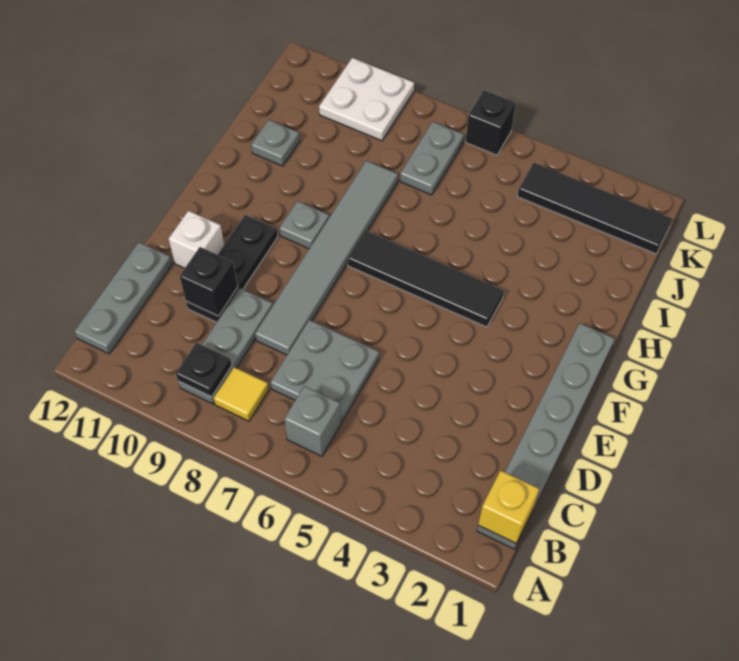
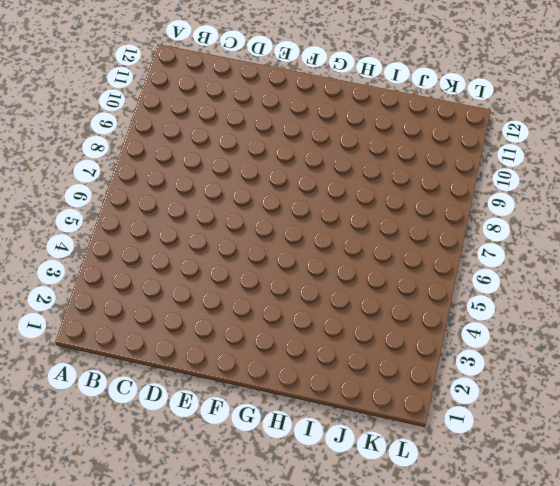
none -> grey 1x6 plate [477,323,615,549]
none -> grey 1x1 brick [284,386,341,456]
none -> yellow 1x1 tile [214,367,269,421]

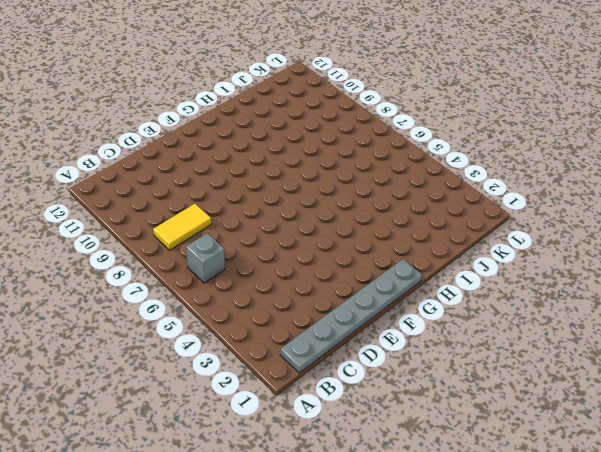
yellow 1x2 tile [153,204,211,250] -> yellow 1x1 tile [214,367,269,421]
none -> grey 1x3 plate [178,288,273,404]
none -> grey 1x3 plate [75,242,172,354]
none -> grey 2x2 plate [270,320,379,422]

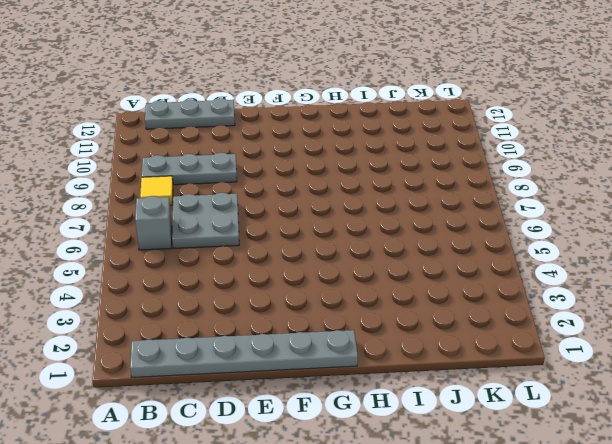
none -> grey 1x6 tile [255,161,398,355]
none -> black 1x3 plate [186,215,278,322]
none -> white 1x1 brick [169,211,224,268]

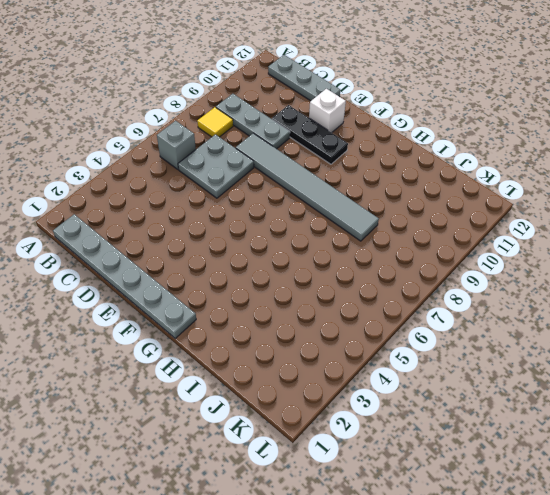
none -> black 1x4 tile [348,231,504,327]
none -> grey 1x1 plate [279,201,329,249]
none -> grey 1x1 plate [251,120,300,166]

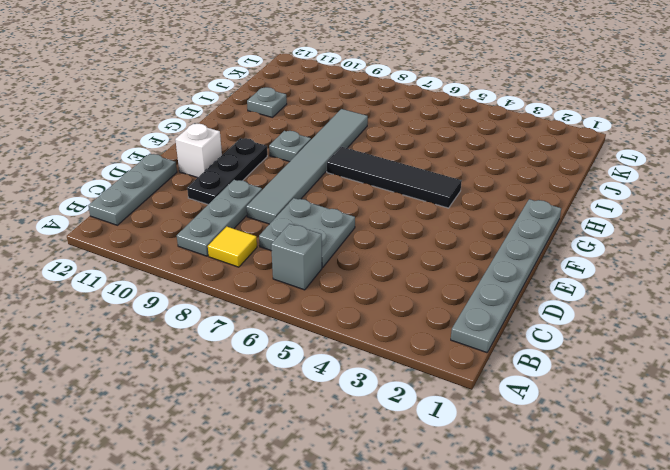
none -> grey 1x2 plate [400,122,464,195]
none -> black 1x4 tile [517,163,672,254]
none -> white 2x2 plate [319,58,414,141]

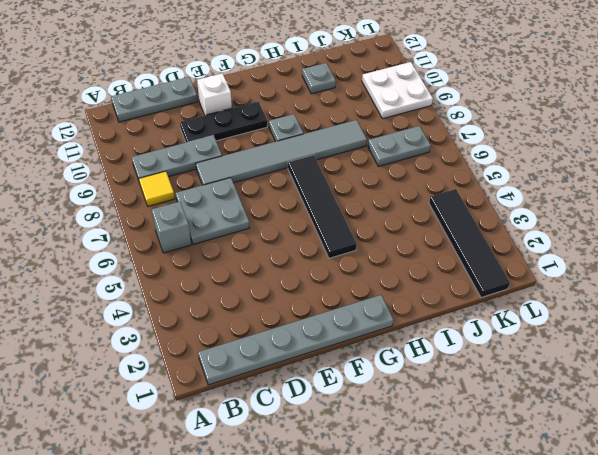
none -> black 1x1 brick [466,90,516,155]
none -> yellow 1x1 brick [478,471,539,543]
none -> black 1x1 plate [176,342,232,397]

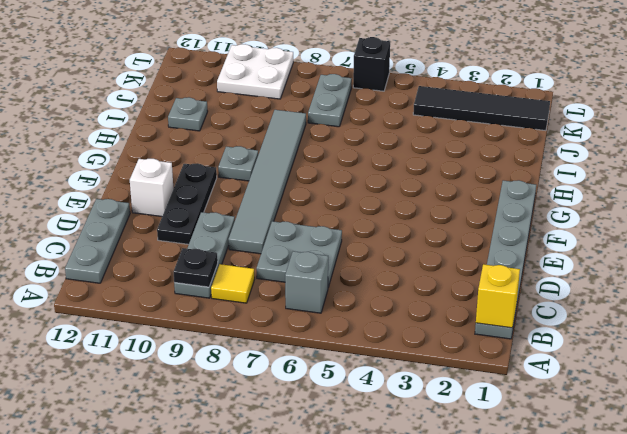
none -> black 1x4 tile [348,231,504,327]
none -> black 1x1 brick [180,247,238,316]

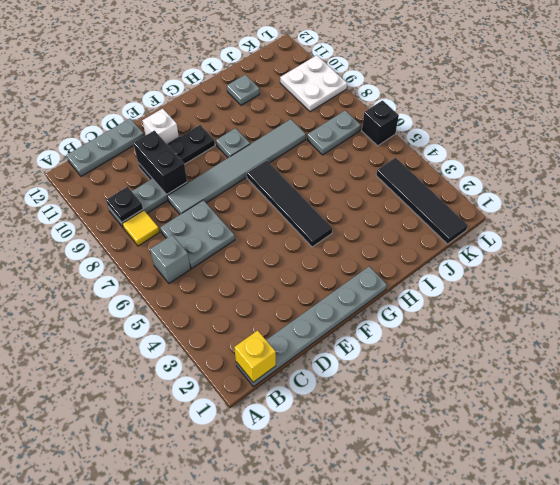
black 1x2 brick [133,131,187,194] -> black 1x1 brick [180,247,238,316]

